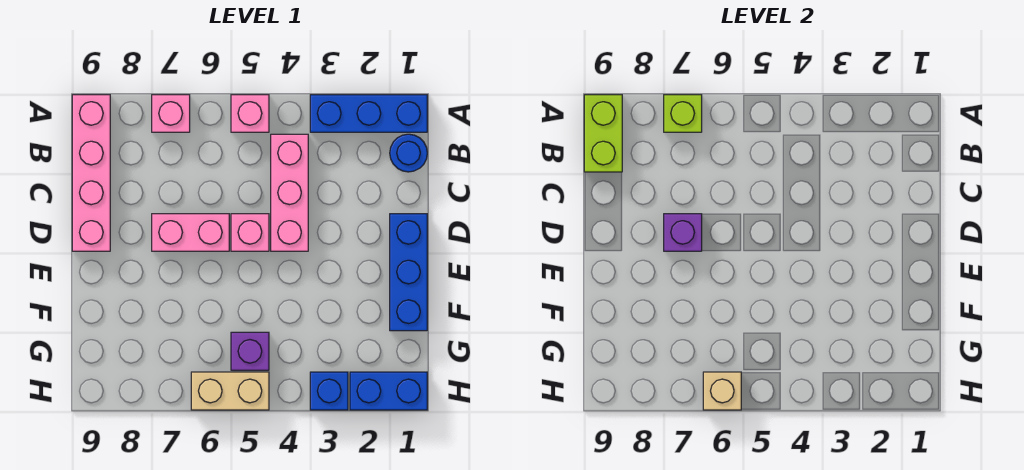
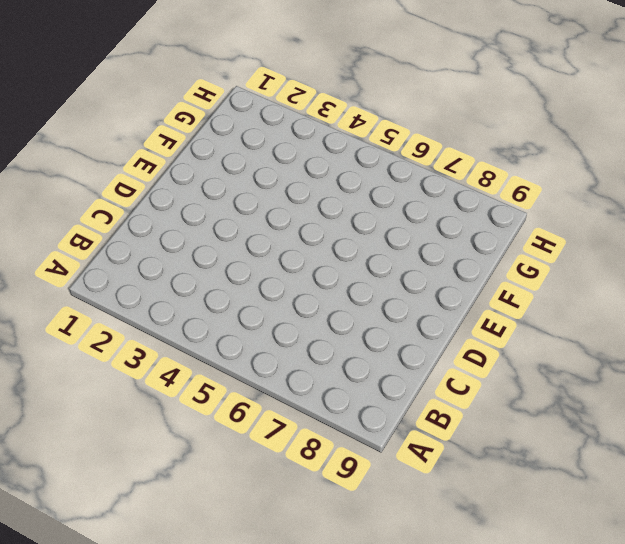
none -> blue 1x3 brick [310,95,427,132]
none -> pink 1x1 brick [231,95,269,132]
none -> pink 1x1 brick [152,95,190,132]

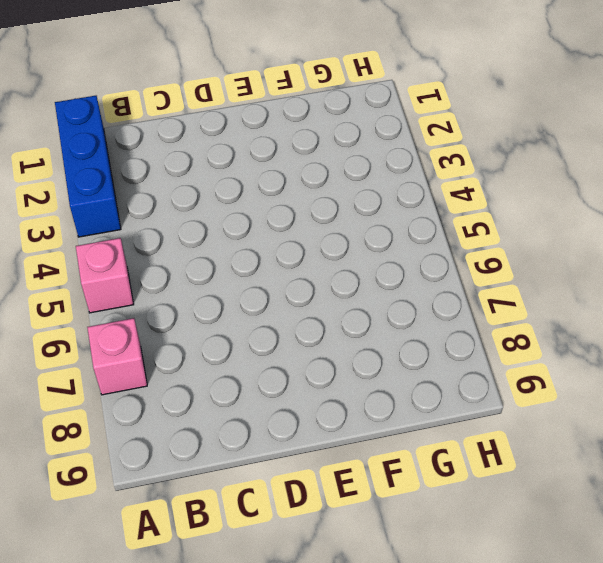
none -> pink 1x4 brick [72,95,110,251]
none -> blue 1x1 round brick [390,134,427,172]
none -> pink 1x3 brick [271,134,308,251]

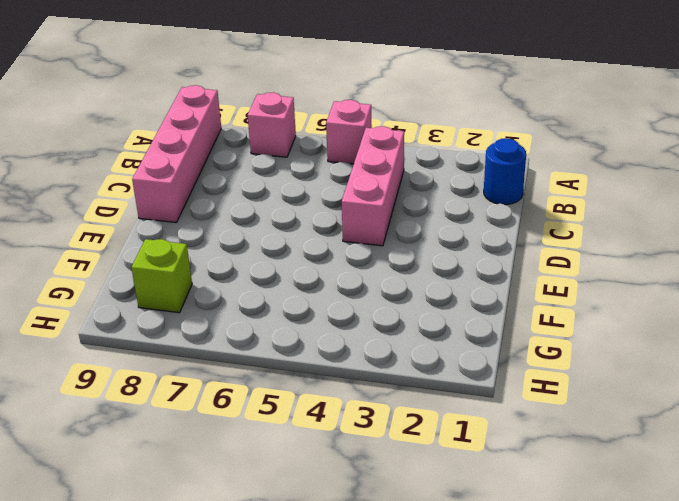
lime 1x1 brick [131,239,192,313] -> lime 1x1 brick moved to [664,95,702,132]
none -> blue 1x3 brick [310,95,427,132]
none -> blue 1x3 brick [390,214,427,331]
none -> pink 1x1 brick [231,214,269,251]

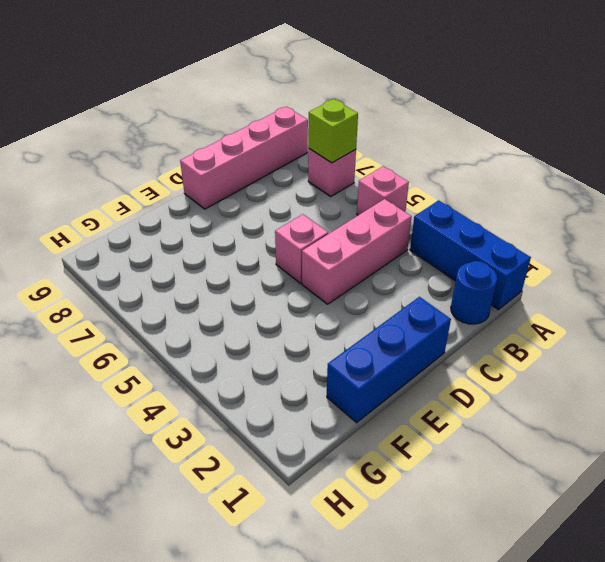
none -> pink 1x2 brick [152,214,229,251]
none -> purple 1x1 brick [231,332,269,370]
none -> blue 1x2 brick [350,372,427,410]

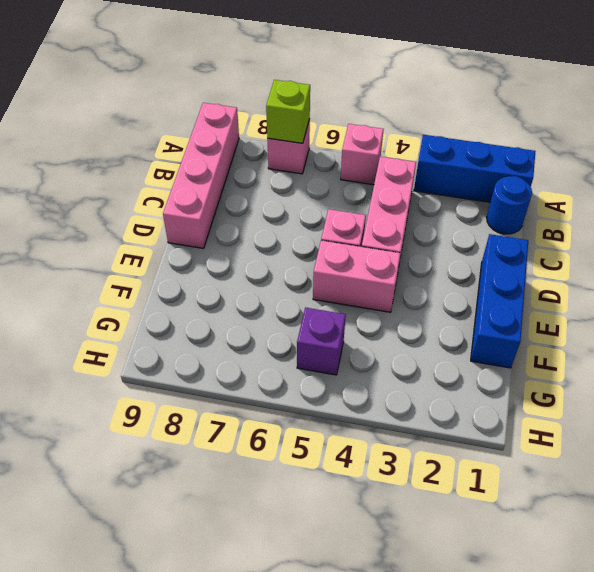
pink 1x2 brick [313,240,400,312] -> pink 1x2 brick moved to [152,214,229,251]
none -> blue 1x2 brick [350,372,427,410]
none -> blue 1x1 brick [310,372,348,410]
none -> tan 1x2 brick [191,372,269,410]

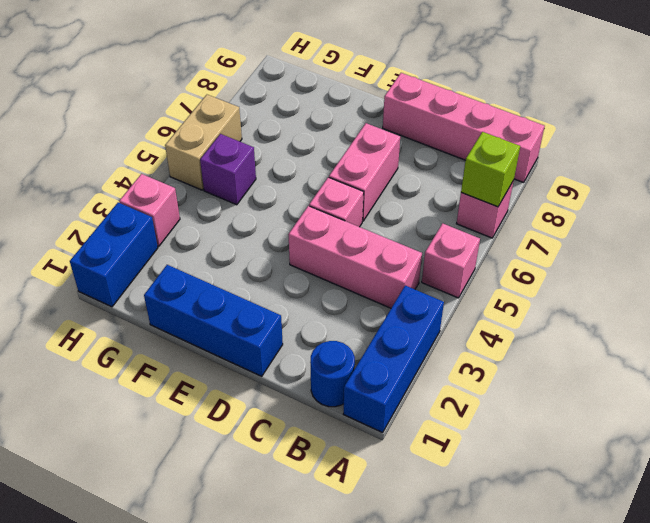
pink 1x1 brick [119,174,180,246] -> blue 1x1 brick [310,372,348,410]
none -> lime 1x2 brick [584,95,622,172]
none -> purple 1x1 brick [664,214,702,251]
none -> tan 1x1 brick [703,372,741,410]

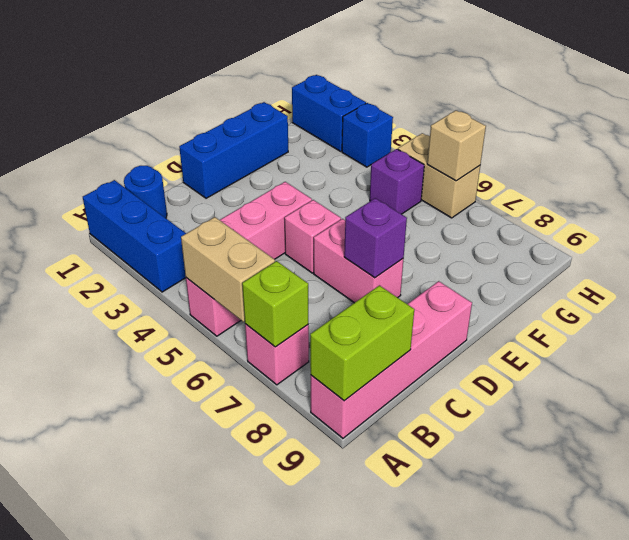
tan 1x2 brick [181,217,275,322] -> none

